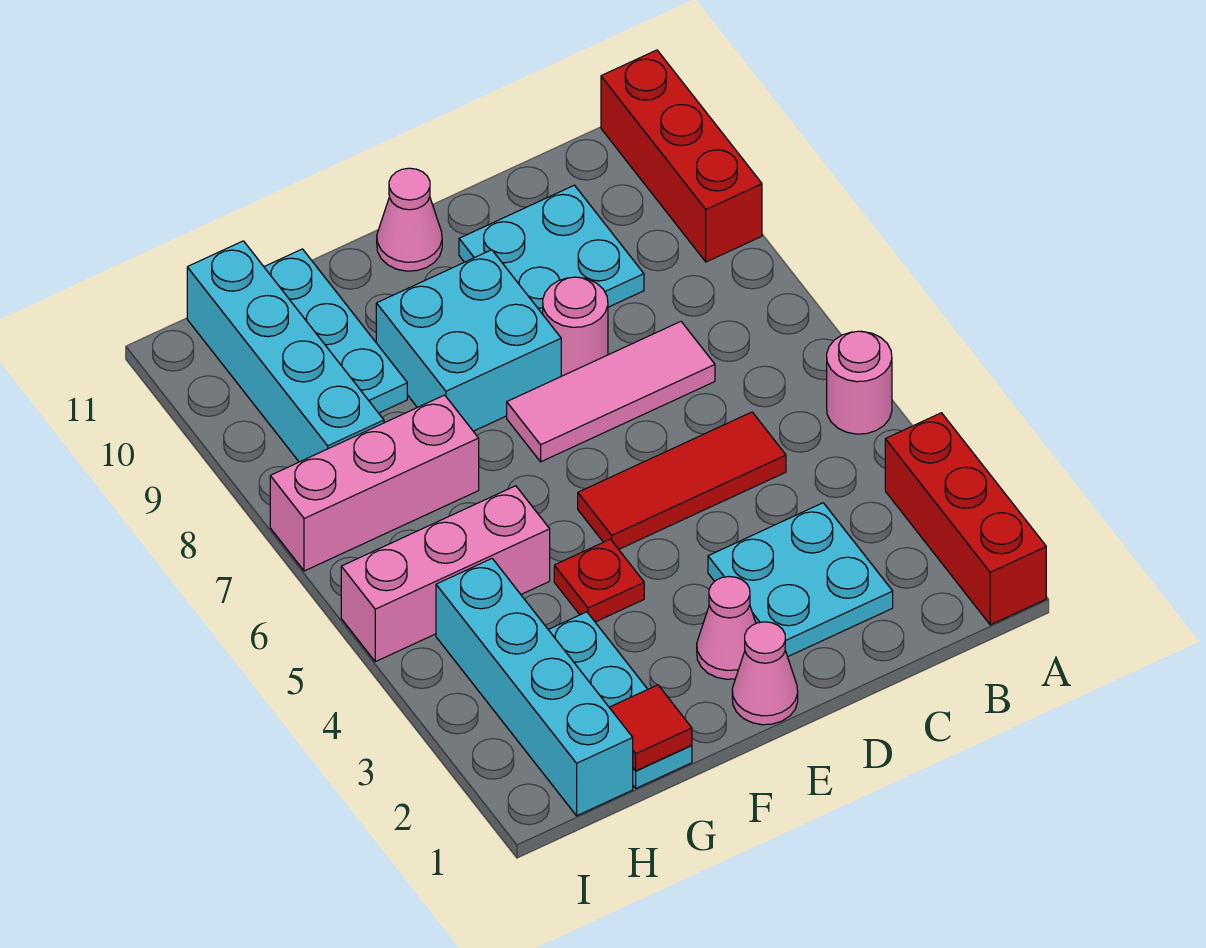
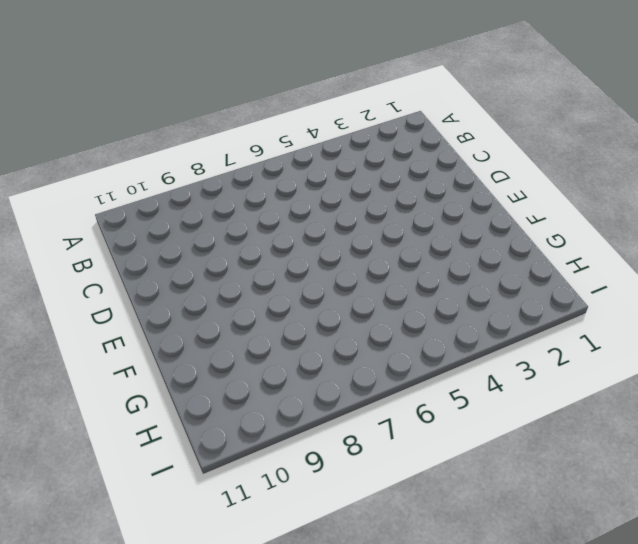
none -> red 1x3 brick [885,413,1046,625]
none -> pink 1x1 round brick [827,331,892,434]
none -> red 1x3 brick [601,50,762,262]

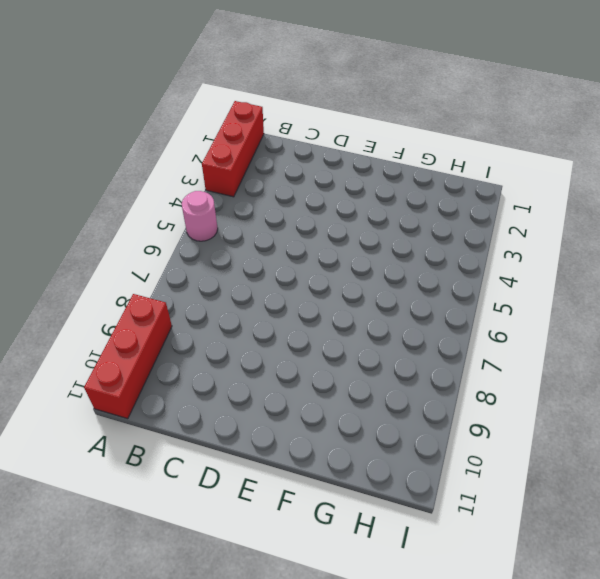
none -> cyan 2x2 plate [708,503,893,657]
none -> red 1x3 tile [578,412,786,549]
none -> pink 1x3 tile [507,321,715,462]

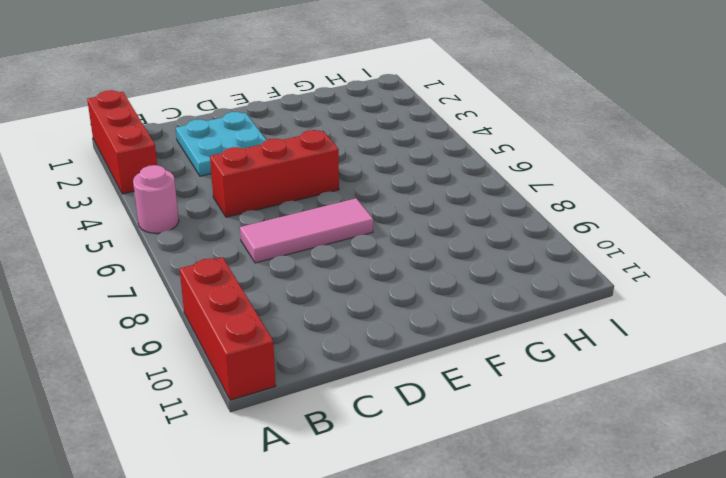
red 1x3 brick [210,130,339,217] -> red 1x3 tile [578,412,786,549]
none -> cyan 2x2 plate [459,185,644,314]
none -> pink 1x1 round brick [543,277,608,376]
none -> pink 1x1 cone [732,622,798,725]

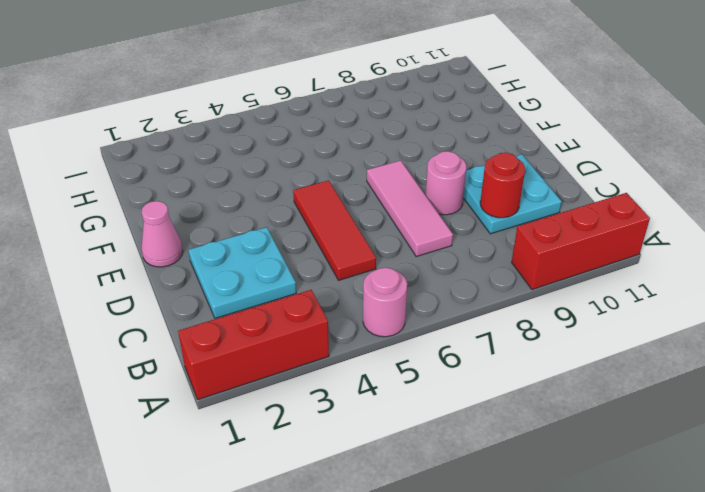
red 1x1 round brick [480,153,525,218] -> none
none -> pink 1x1 cone [697,577,756,679]
none -> cyan 2x2 brick [376,250,561,431]
none -> pink 1x1 cone [377,168,442,271]

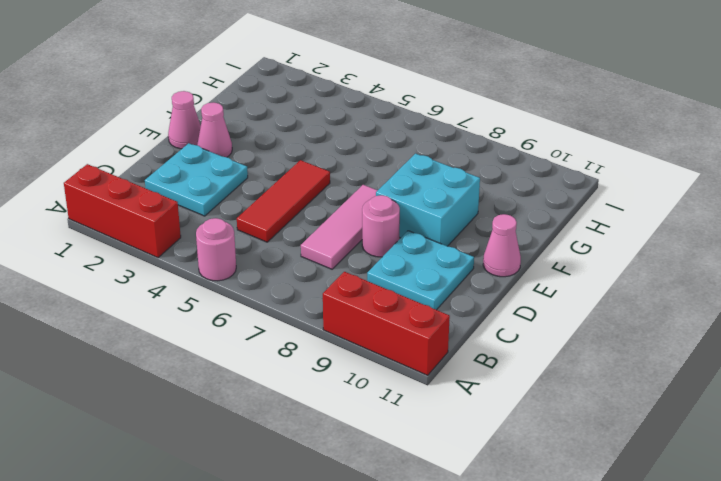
none -> red 1x1 plate [554,539,644,622]
none -> cyan 1x3 plate [548,612,692,788]
none -> pink 1x3 brick [341,486,550,662]

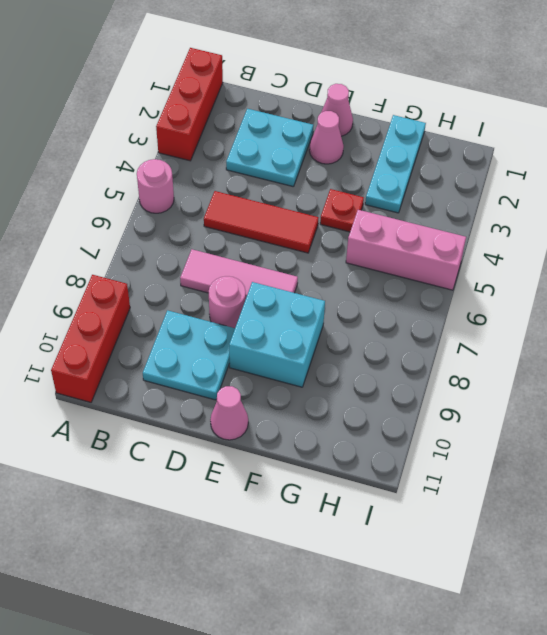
none -> pink 1x3 brick [270,395,479,571]
none -> cyan 1x3 plate [264,249,407,413]
none -> cyan 1x4 brick [436,559,633,816]

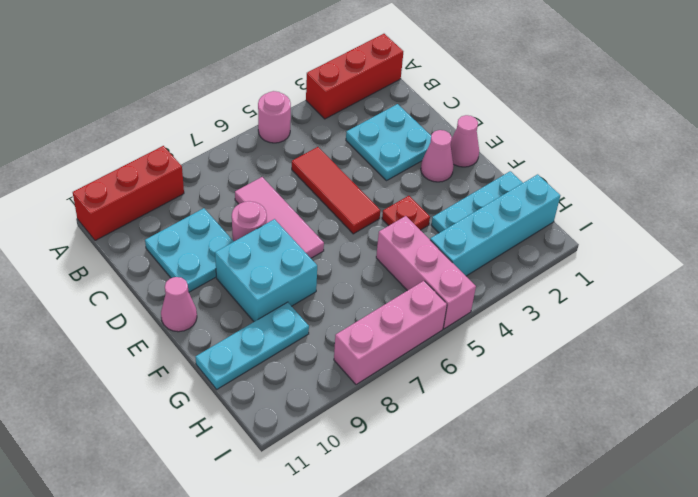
pink 1x3 brick [334,281,447,385] -> pink 1x3 brick turned to [270,395,479,571]
none -> cyan 1x4 brick [187,241,384,462]
none -> red 1x1 tile [609,685,692,771]

